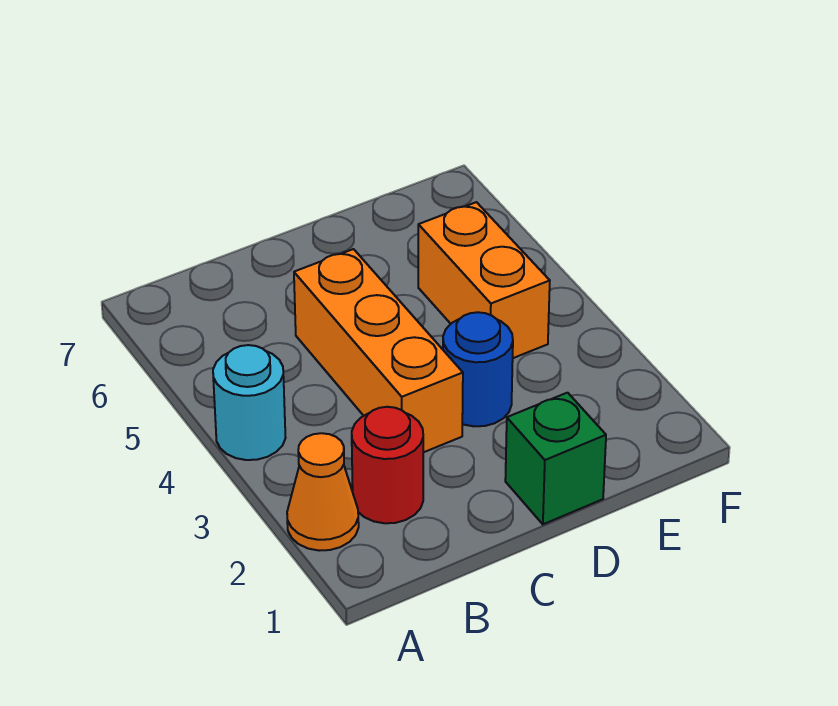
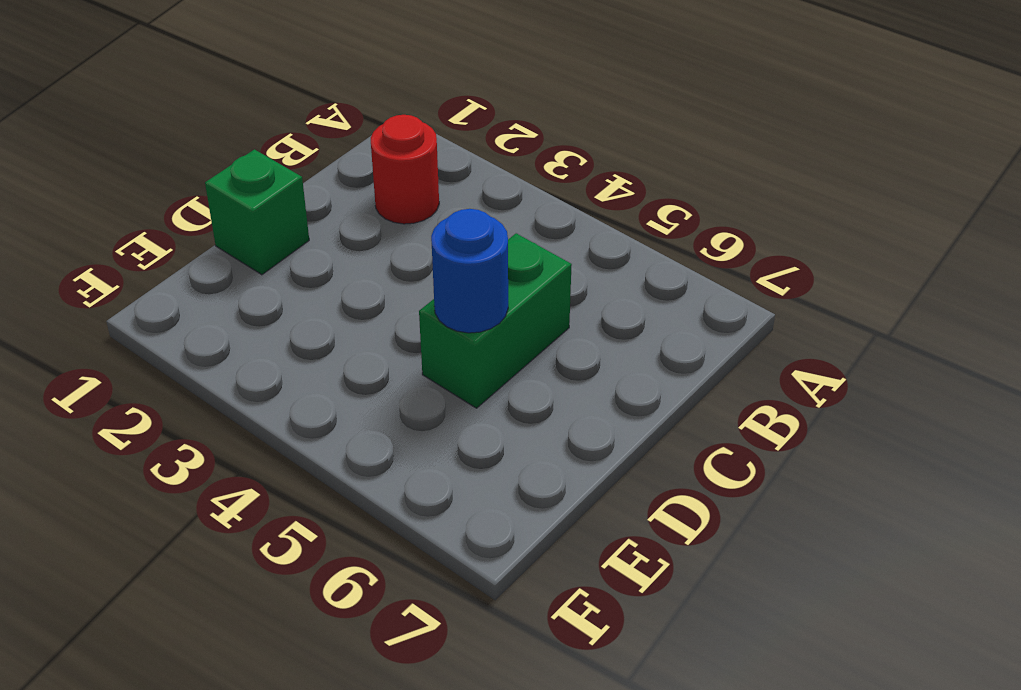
green 1x2 brick [419,233,572,408] -> orange 1x3 brick [294,249,463,452]
blue 1x1 round brick [431,209,508,333] -> blue 1x1 round brick moved to [443,312,513,426]
none -> orange 1x1 cone [287,433,359,551]
none -> cyan 1x1 round brick [213,345,286,460]

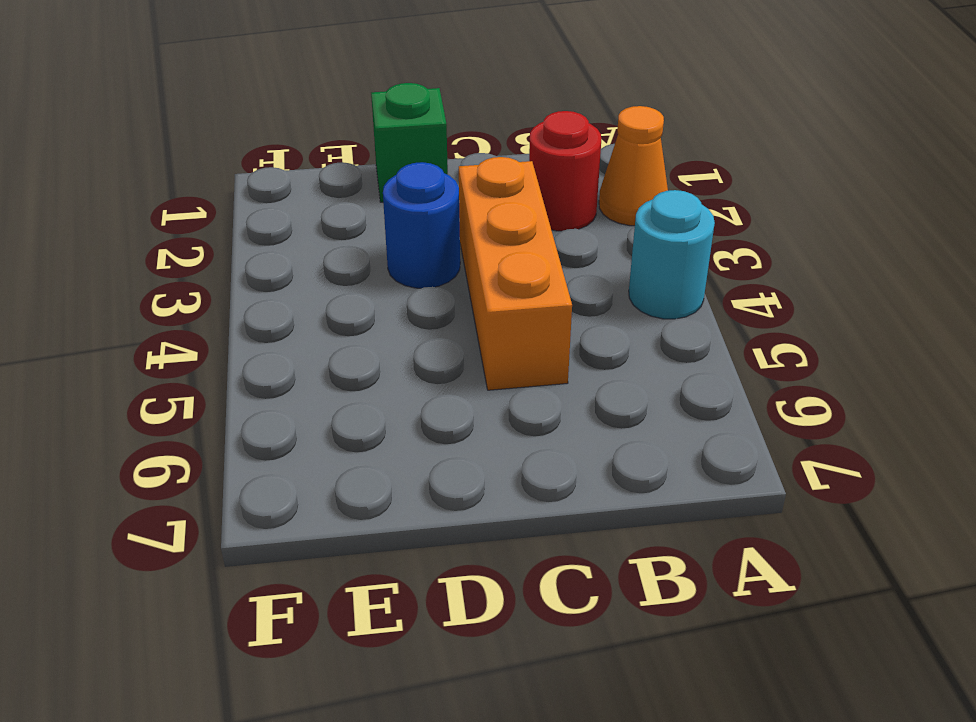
none -> orange 1x2 brick [418,202,550,358]

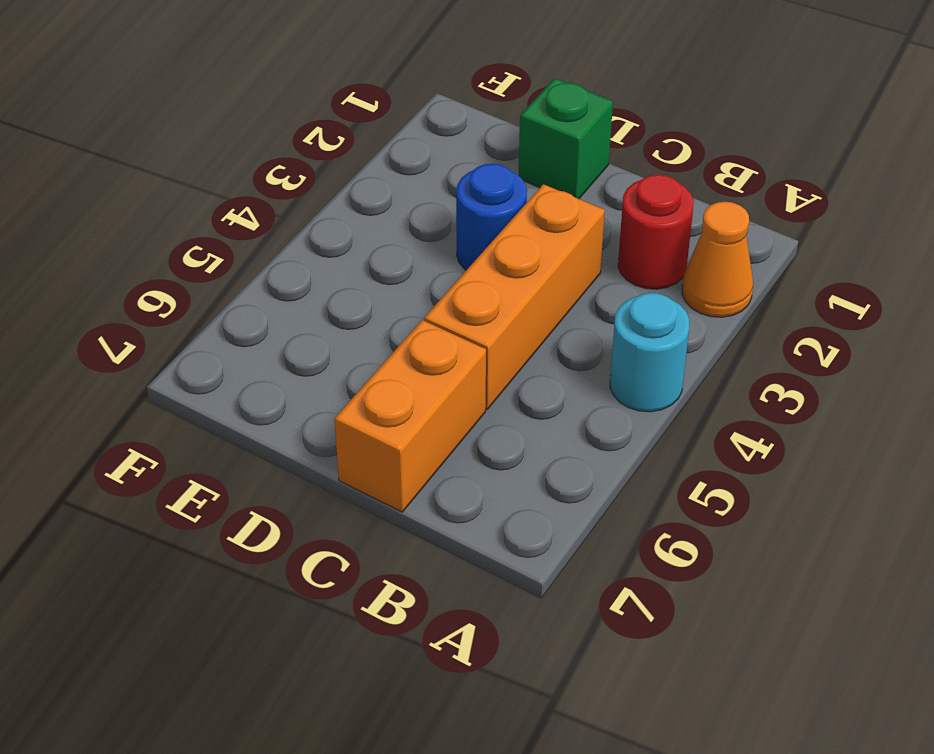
orange 1x2 brick [334,320,486,512] -> orange 1x2 brick moved to [418,202,550,358]

